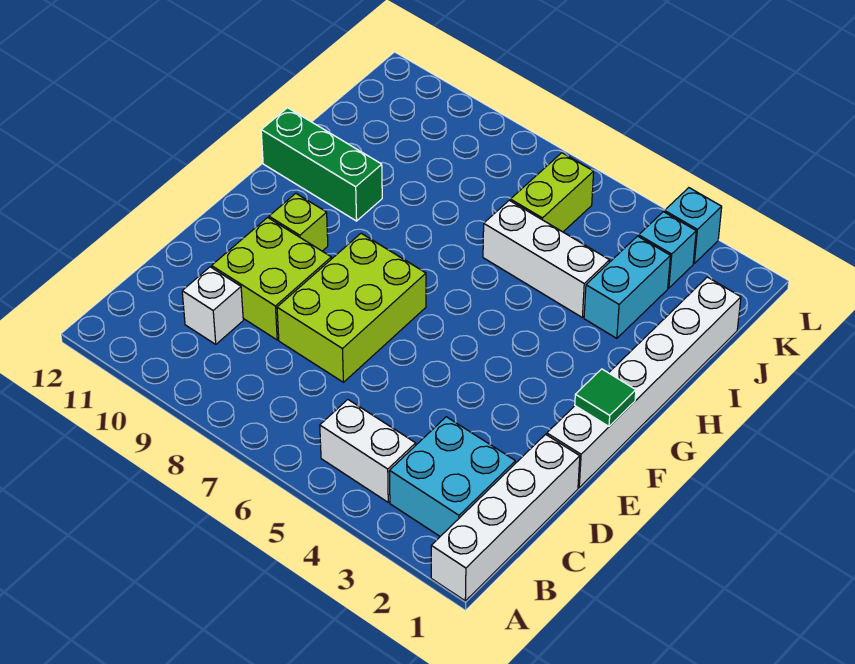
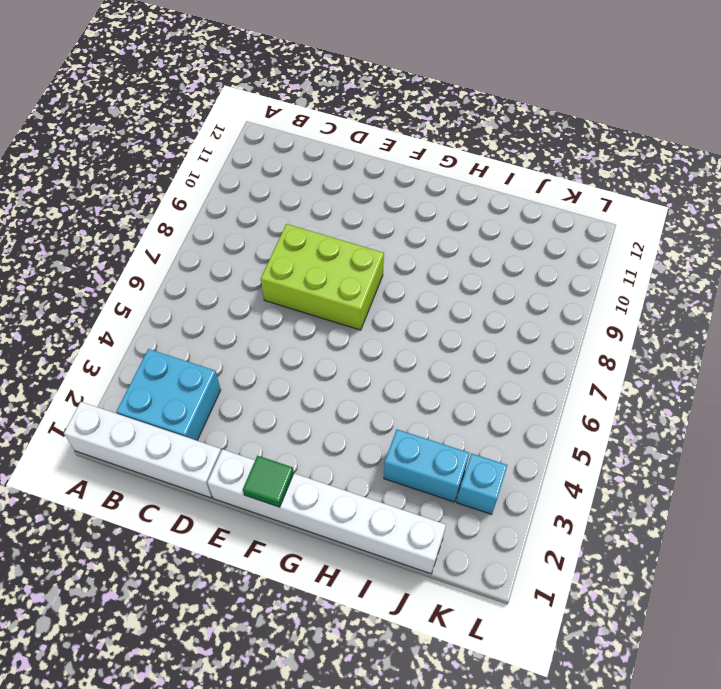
none -> white 1x2 brick [320,400,416,502]
none -> white 1x1 brick [182,267,243,344]
none -> lime 2x2 brick [212,218,331,340]

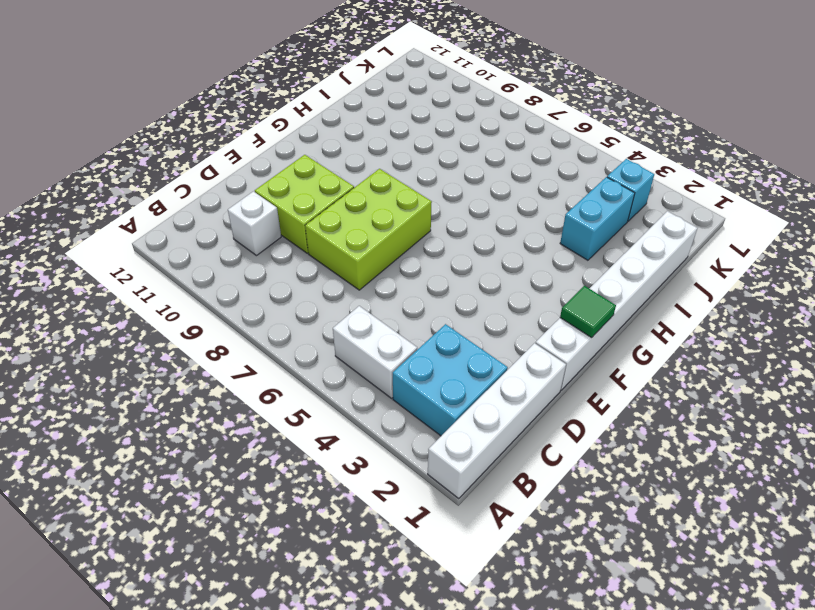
none -> lime 1x1 brick [269,193,328,251]
none -> green 1x3 brick [261,108,382,221]
none -> white 1x3 brick [483,200,610,317]

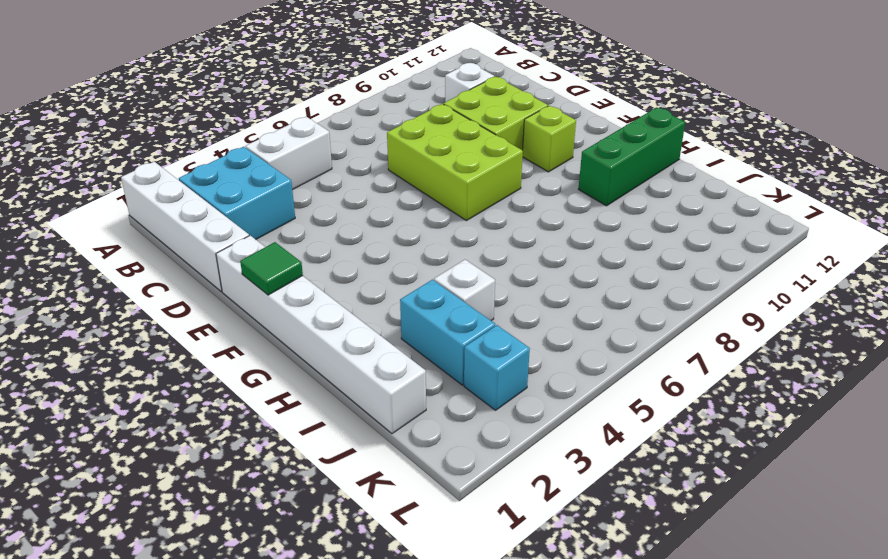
white 1x1 brick [434,260,495,321] -> white 1x3 brick [483,200,610,317]
none -> lime 1x2 brick [510,153,594,232]
none -> cyan 1x1 brick [664,188,722,263]

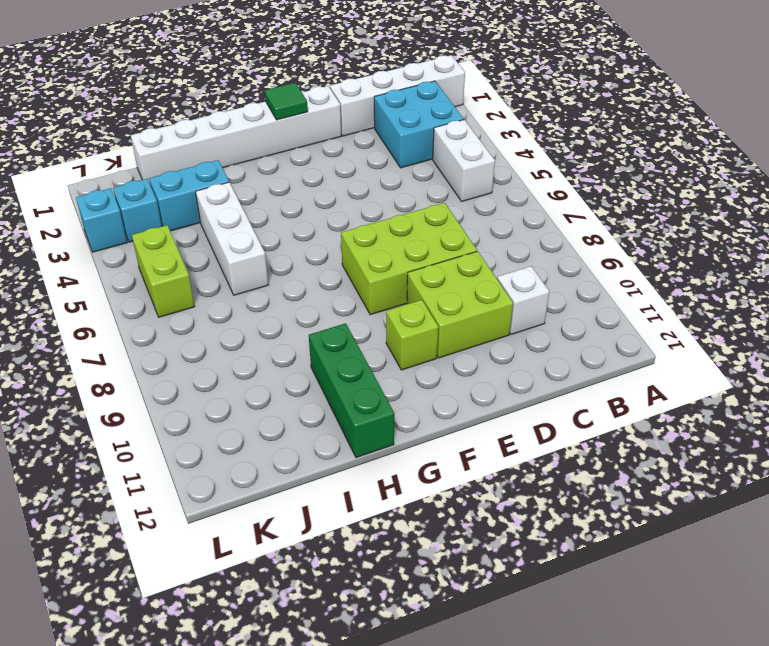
lime 1x2 brick [132,225,195,317] -> lime 1x2 brick turned to [510,153,594,232]

